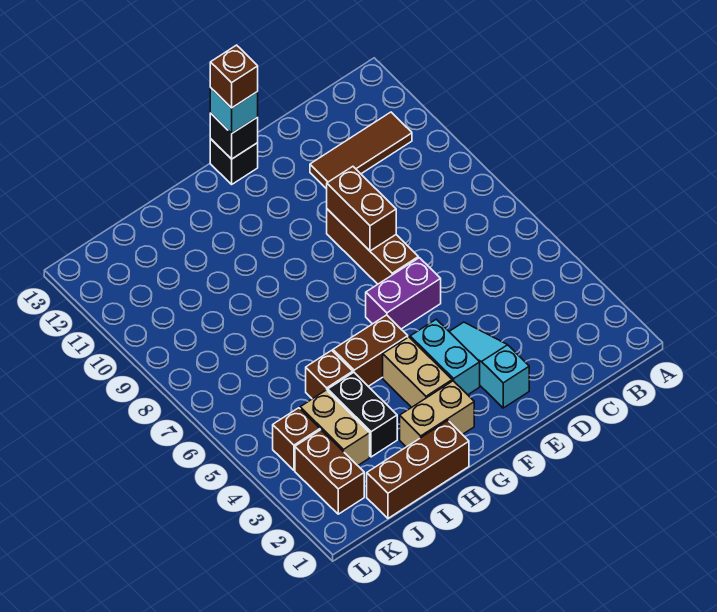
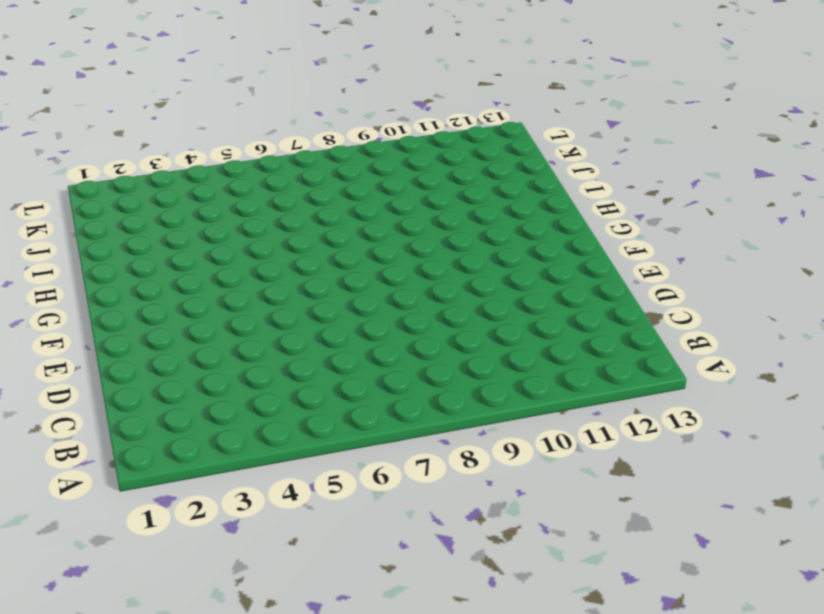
none -> brown 1x3 tile [310,112,412,189]
none -> cyan 1x3 slope [449,322,529,408]
none -> purple 1x2 brick [366,258,441,329]

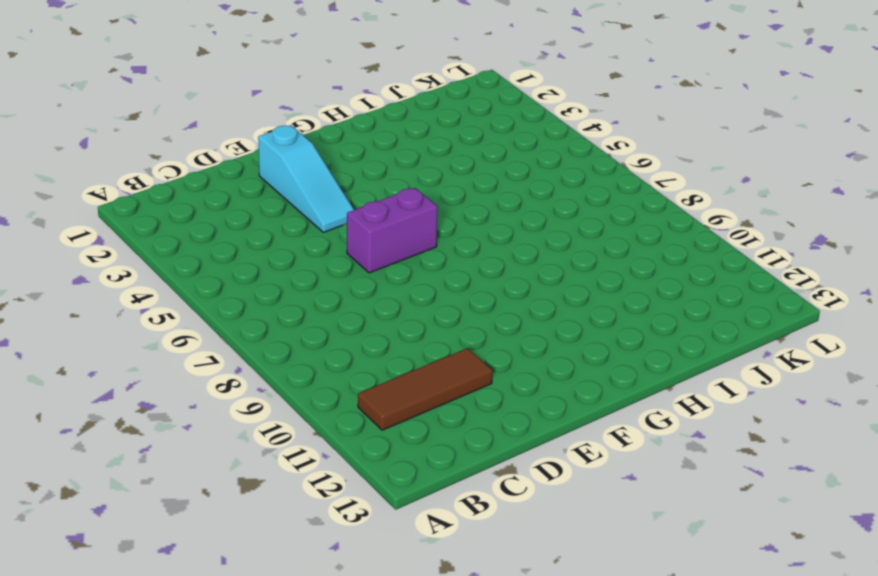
none -> brown 1x3 brick [327,209,418,284]
none -> cyan 1x2 brick [410,319,480,395]
none -> black 1x1 brick [210,139,258,184]

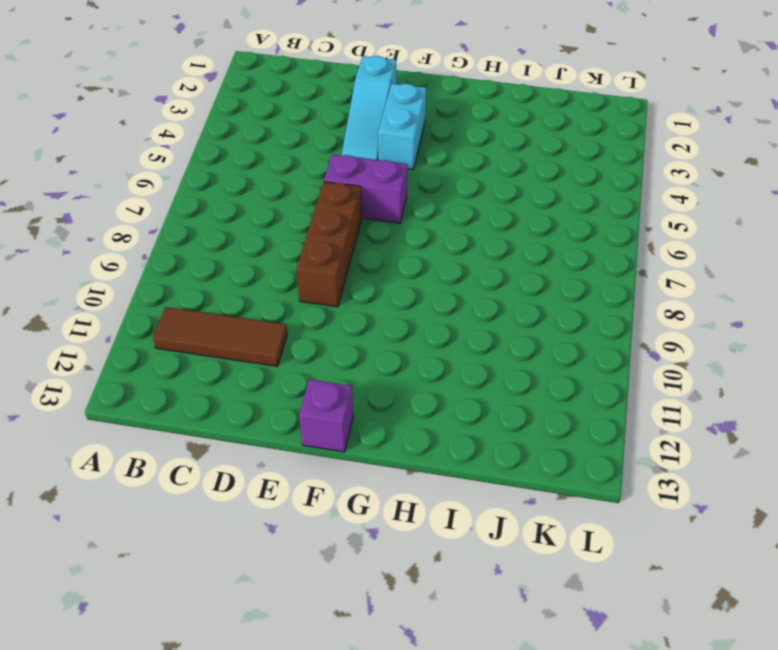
purple 1x1 brick [299,379,353,452] -> black 1x1 brick [210,139,258,184]
none -> tan 1x2 brick [400,381,474,447]
none -> tan 1x2 brick [383,337,452,407]
none -> brown 1x2 brick [333,315,408,386]

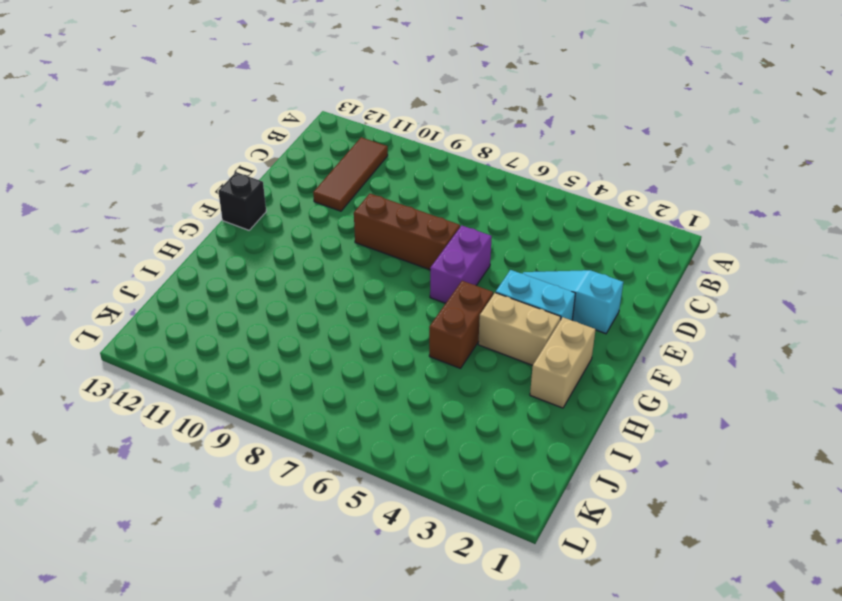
none -> brown 1x3 brick [367,421,469,518]
none -> black 1x2 brick [328,372,397,457]
none -> brown 1x1 brick [306,350,353,399]

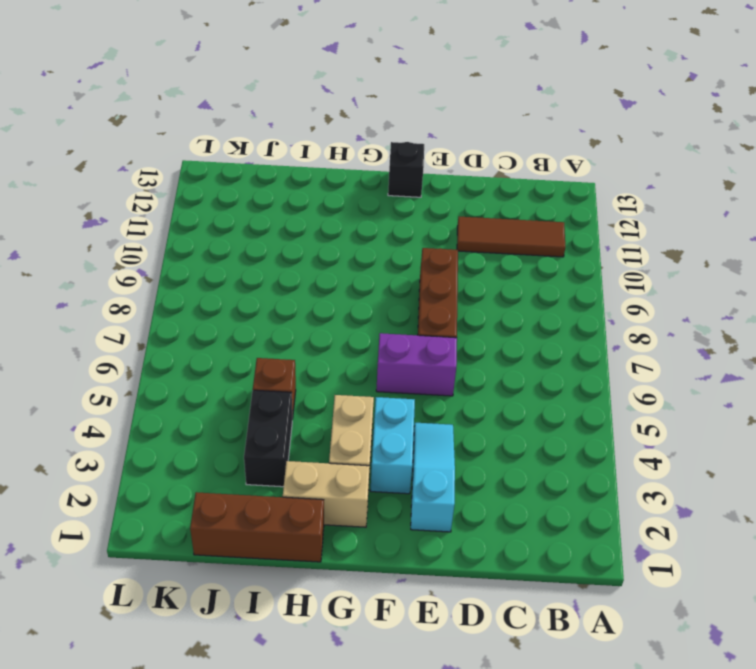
none -> brown 1x2 brick [333,315,408,386]
none -> tan 1x2 brick [300,390,370,465]
none -> brown 1x2 brick [295,430,364,514]

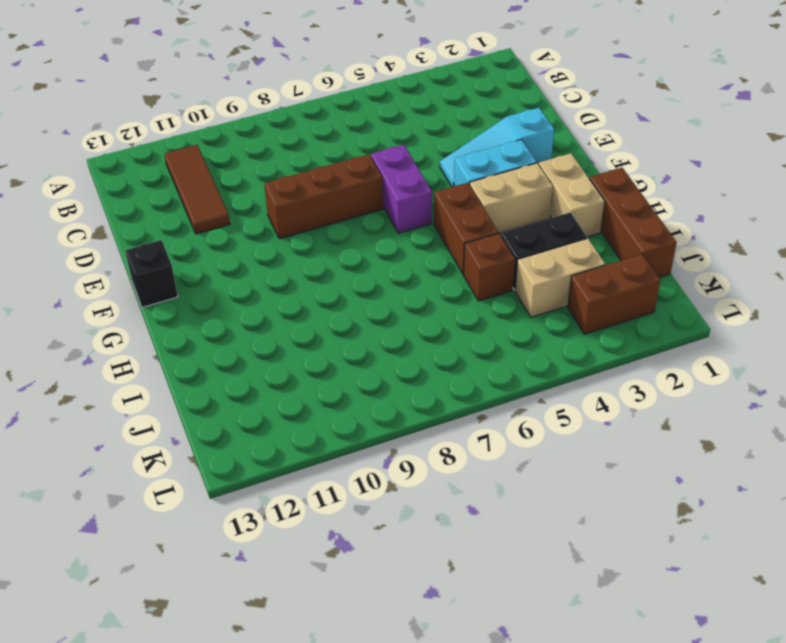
none -> brown 1x1 brick [273,408,320,470]
none -> brown 1x2 brick [327,166,396,251]
none -> black 1x1 brick [210,113,258,159]

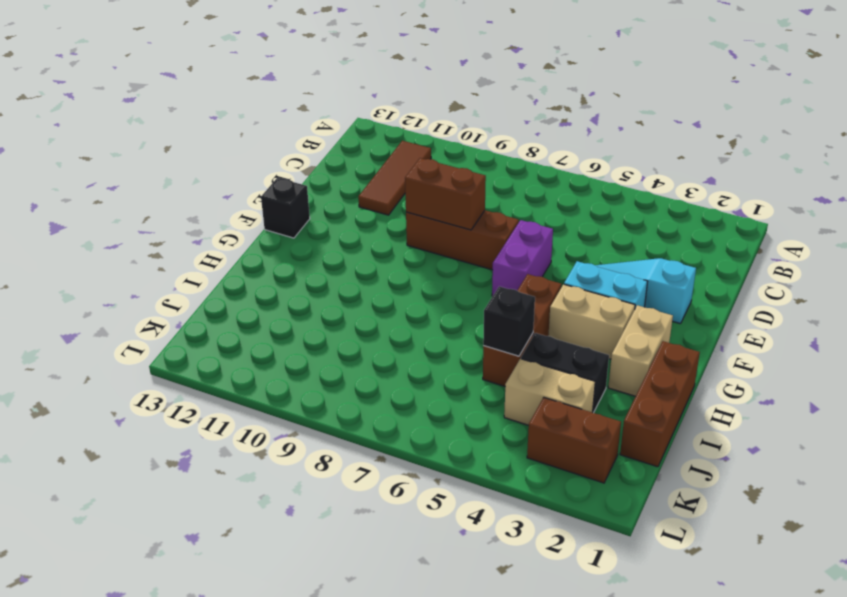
black 1x1 brick [483,286,535,356] -> black 1x1 brick moved to [210,113,258,159]
none -> brown 1x1 brick [273,408,320,470]
none -> cyan 1x1 brick [210,87,258,134]
none -> brown 1x1 brick [210,45,258,108]

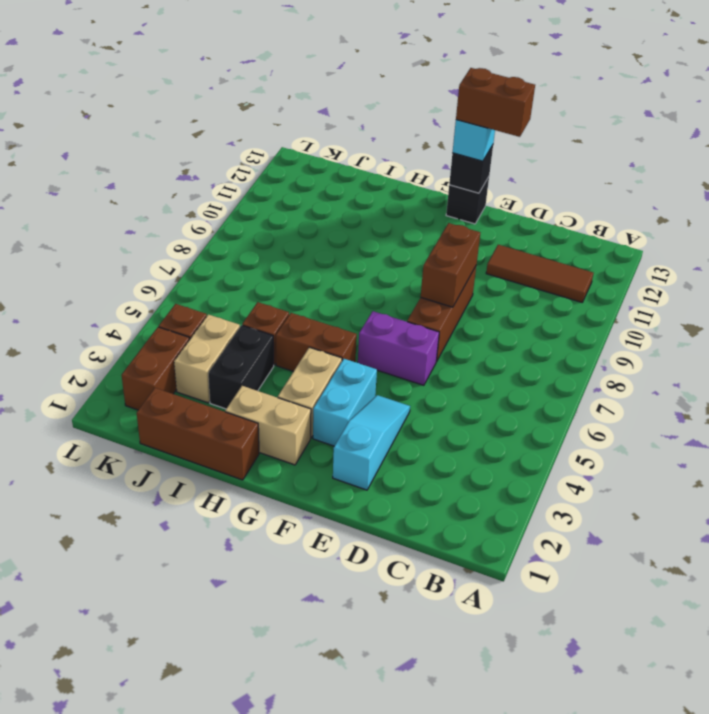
brown 1x2 brick [456,68,535,137] -> brown 1x1 brick [210,45,258,108]

